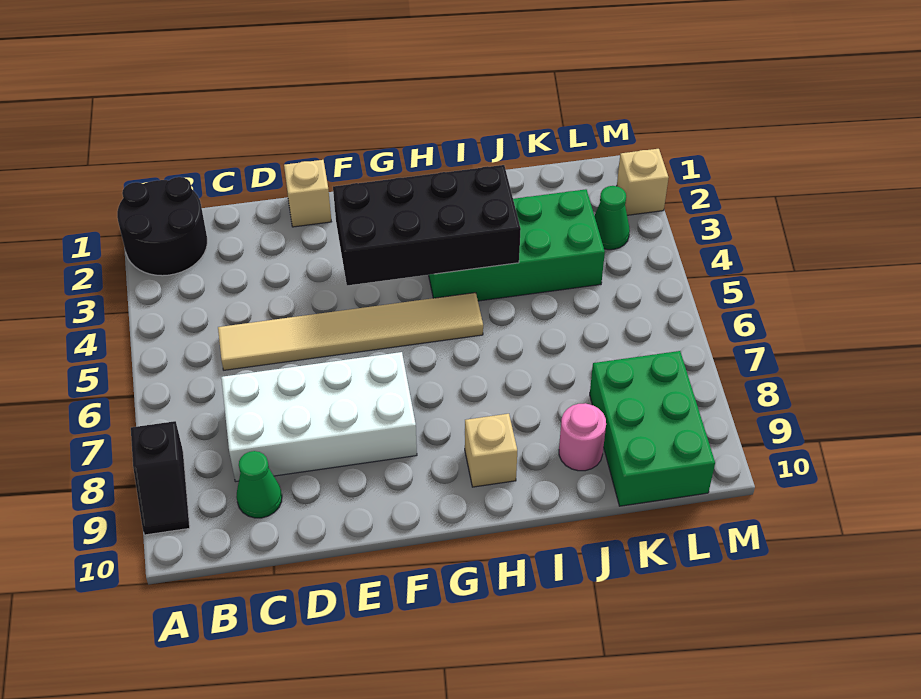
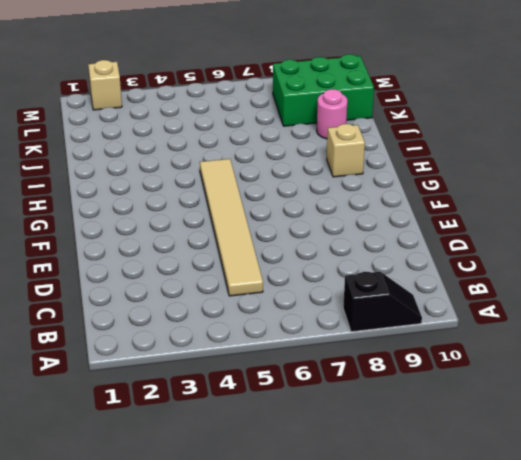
none -> black 2x2 round brick [117,177,207,276]
none -> white 2x4 brick [221,352,417,482]
none -> green 1x1 cone [236,451,282,518]

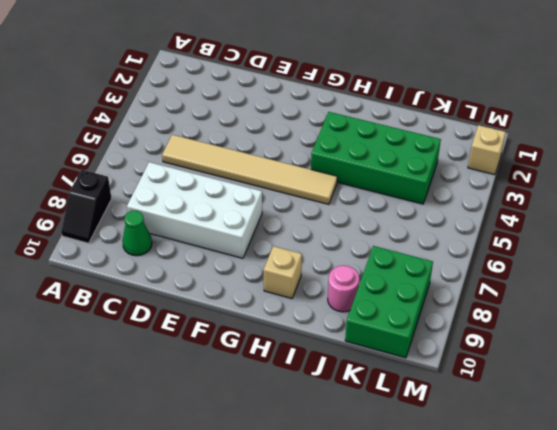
none -> black 2x2 round brick [117,177,207,276]
none -> tan 1x1 brick [284,160,331,227]
none -> green 1x1 cone [594,186,630,250]

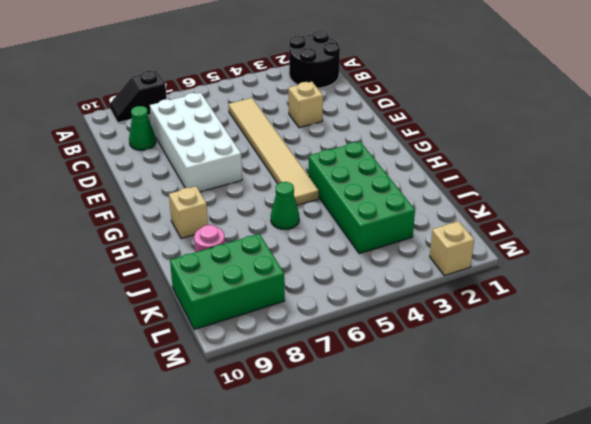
tan 1x1 brick [288,82,323,128] -> tan 1x1 brick moved to [284,160,331,227]
green 1x1 cone [271,182,299,229] -> green 1x1 cone moved to [594,186,630,250]
none -> black 2x4 brick [333,165,521,285]

